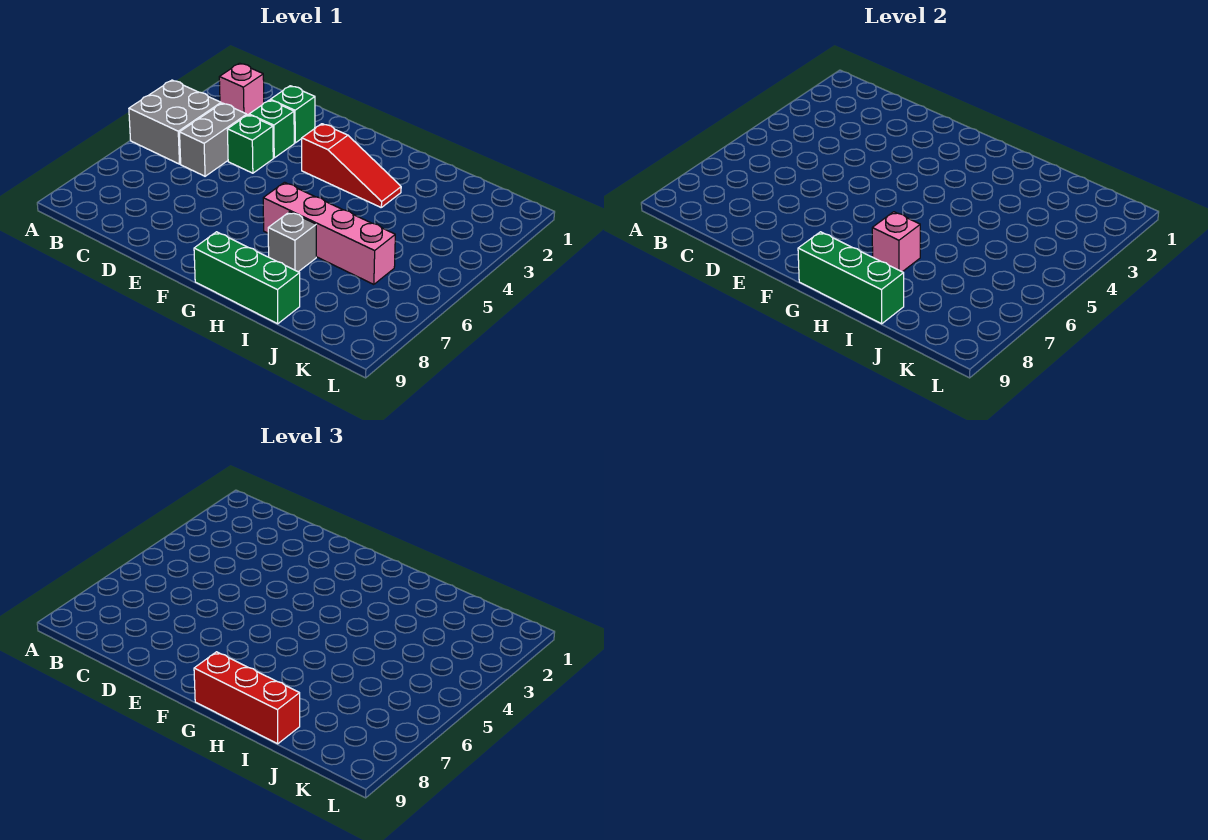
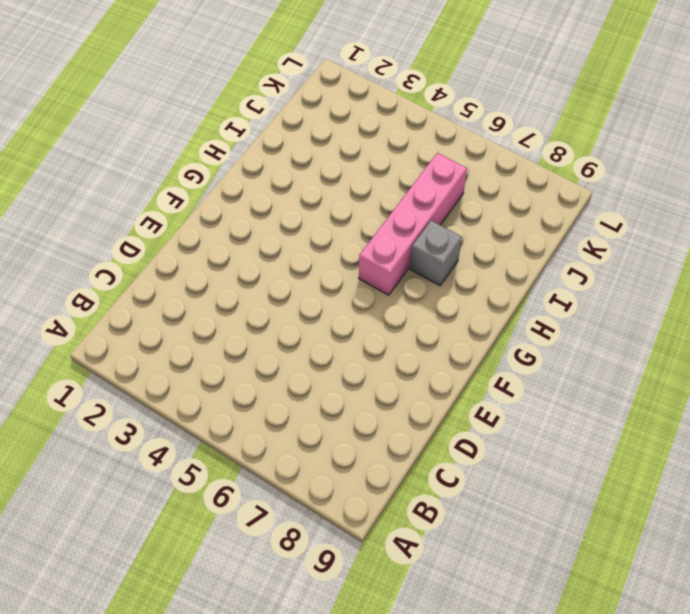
none -> grey 2x2 brick [129,80,221,164]
none -> pink 1x1 brick [219,63,264,115]
none -> grey 1x2 brick [180,103,247,176]

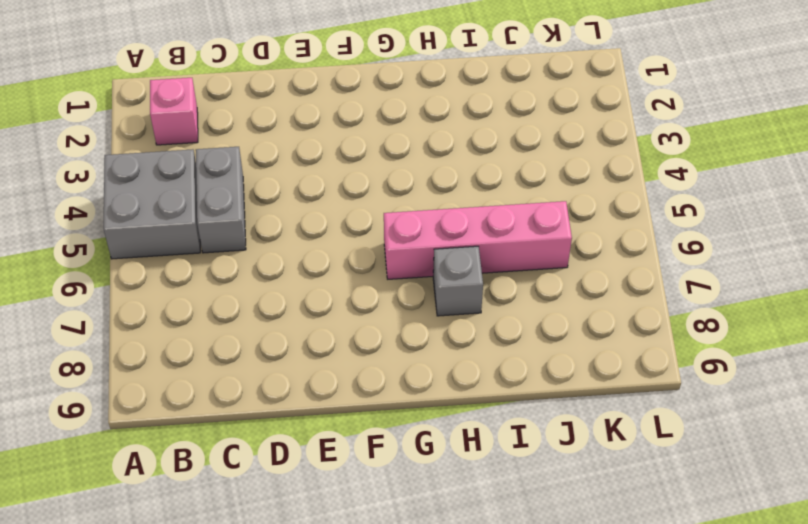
none -> green 1x1 brick [270,86,315,143]
none -> green 1x1 brick [249,100,294,158]
none -> green 1x1 brick [227,115,273,173]

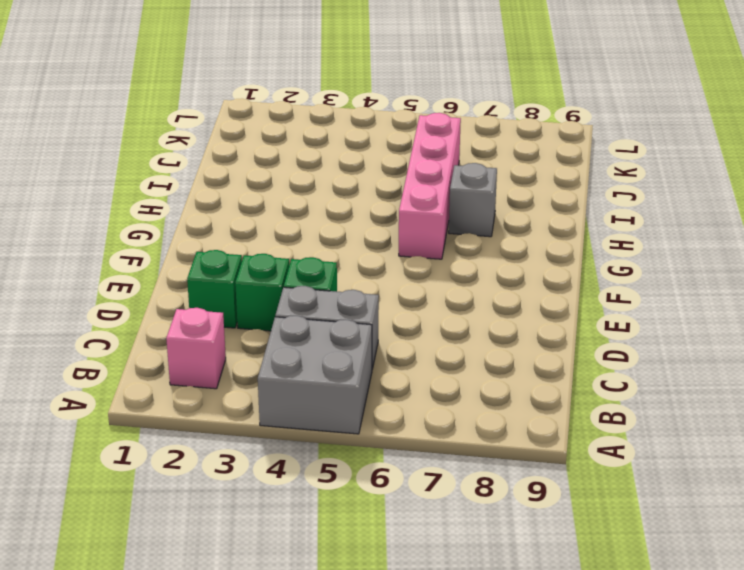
none -> red 1x3 slope [302,124,401,207]
none -> green 1x3 brick [194,232,300,324]
none -> green 1x3 brick [798,232,904,324]

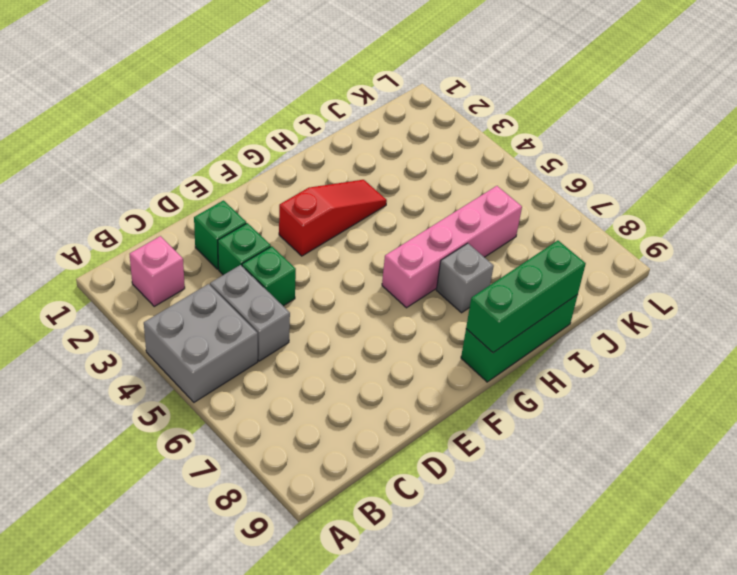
none -> pink 1x1 brick [872,212,920,272]
none -> red 1x3 brick [194,652,300,744]

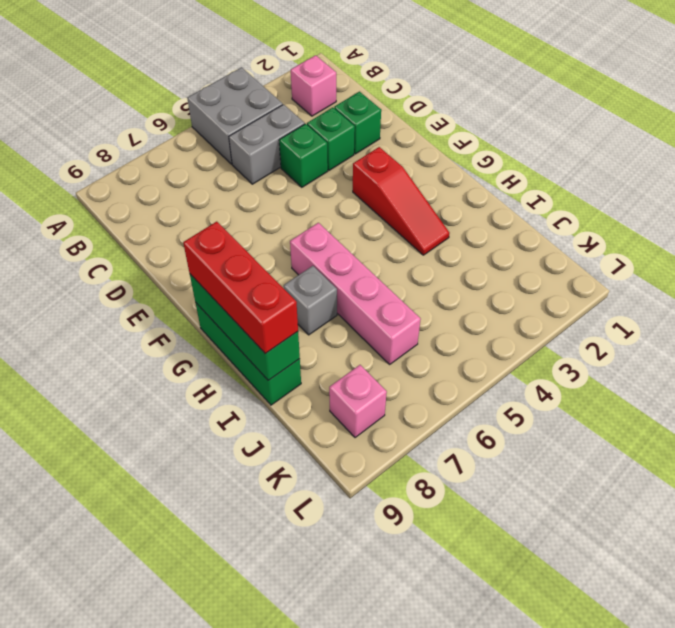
pink 1x1 brick [329,365,387,438] -> pink 1x1 brick moved to [872,212,920,272]

